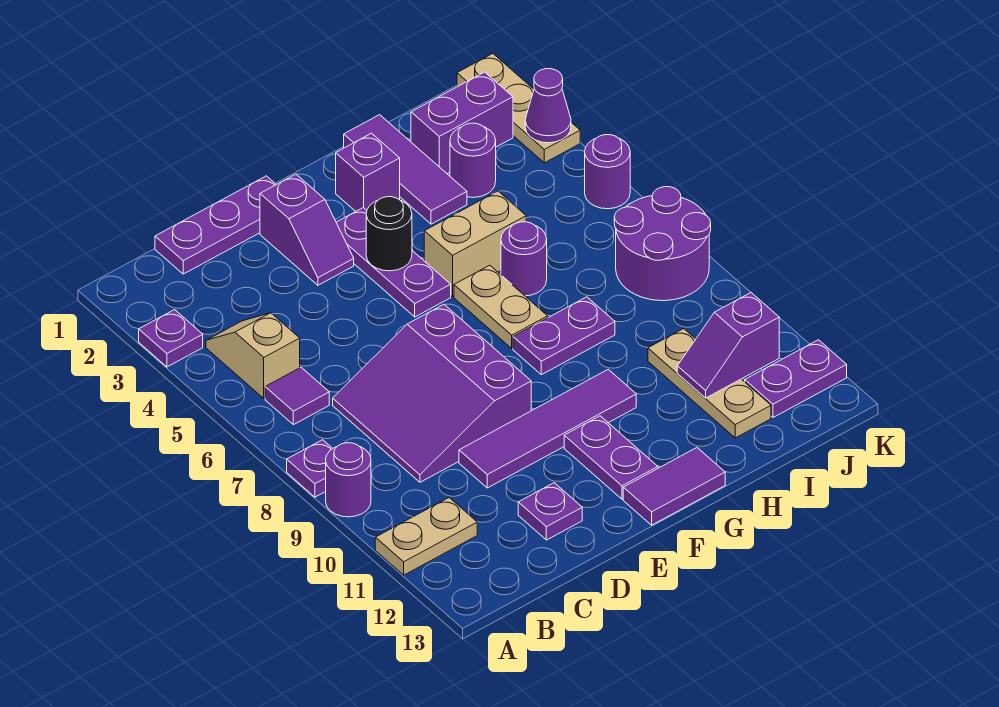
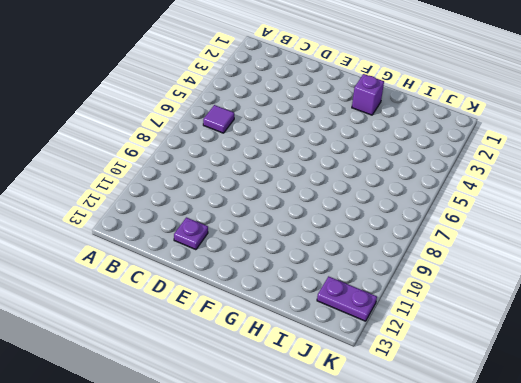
none -> purple 1x1 plate [139,310,203,367]
none -> purple 1x1 plate [287,440,333,497]
none -> purple 1x1 round brick [326,443,371,517]
none -> tan 1x2 plate [375,498,477,575]

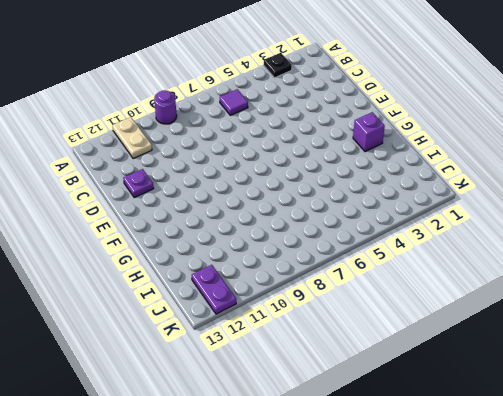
black 1x1 plate [264,53,292,78] -> purple 1x1 plate [139,310,203,367]
none -> purple 1x1 plate [287,440,333,497]
none -> tan 1x2 slope [206,313,300,398]
none -> purple 1x3 plate [155,176,276,274]
none -> purple 3x3 slope [333,304,531,482]

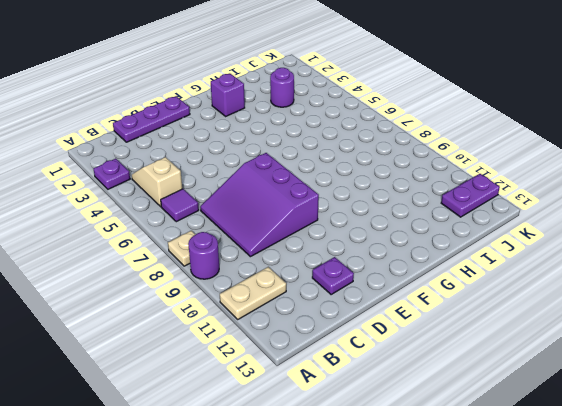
tan 1x1 plate [168,231,196,266] -> purple 1x1 plate [287,440,333,497]
none -> purple 1x4 tile [459,369,636,488]
none -> purple 1x2 slope [260,174,354,285]
none -> purple 1x3 plate [336,208,451,317]
none -> purple 1x2 plate [564,416,658,499]

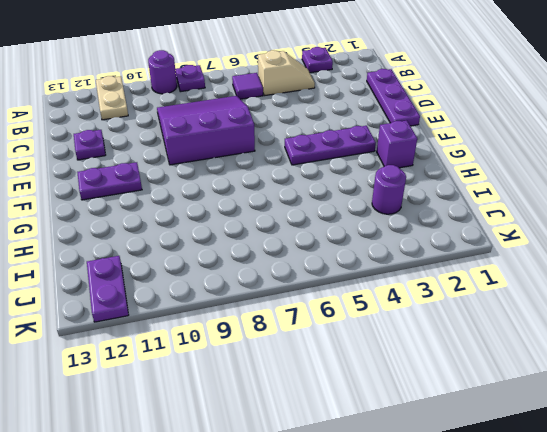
none -> purple 1x4 tile [459,369,636,488]
none -> purple 1x2 slope [260,174,354,285]
none -> purple 1x2 tile [623,448,725,525]
none -> tan 1x2 brick [424,191,526,296]

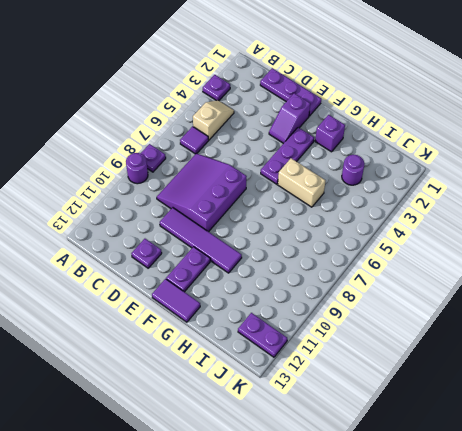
none -> tan 1x2 plate [375,498,477,575]
none -> tan 1x2 plate [454,265,548,348]
none -> purple 1x2 plate [513,297,615,375]
none -> purple 1x3 tile [344,115,467,224]

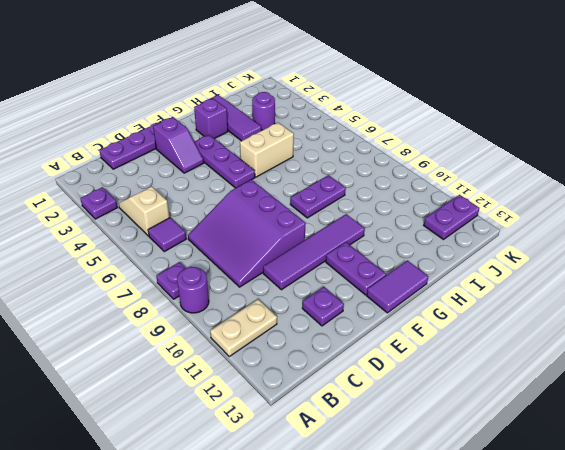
none -> tan 1x2 plate [454,265,548,348]
none -> purple 1x1 round brick [501,222,547,296]
none -> purple 1x2 brick [411,72,513,173]
none -> tan 1x3 plate [648,329,771,438]

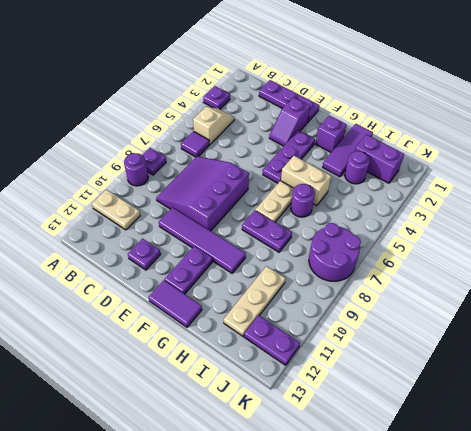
none -> tan 1x3 plate [457,54,580,163]
none -> purple 1x1 round brick [585,135,630,209]
none -> black 1x1 round brick [366,197,412,271]
none -> purple 1x2 slope [677,293,779,398]

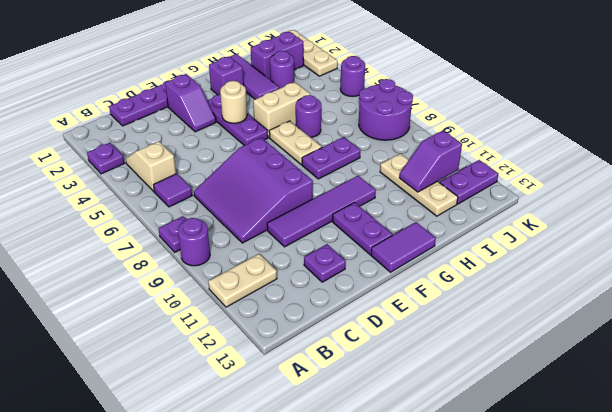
tan 1x1 round brick [220,81,247,123] -> black 1x1 round brick [366,197,412,271]
none -> purple 1x1 cone [525,69,571,143]

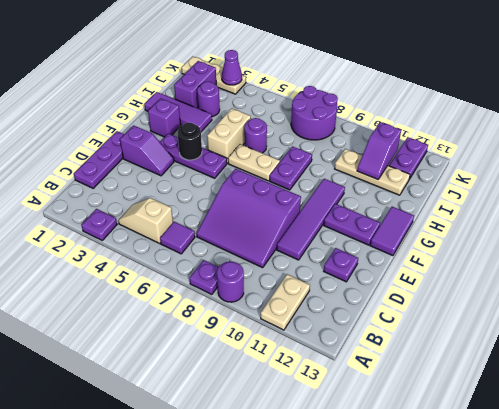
none -> purple 1x1 round brick [585,135,630,209]

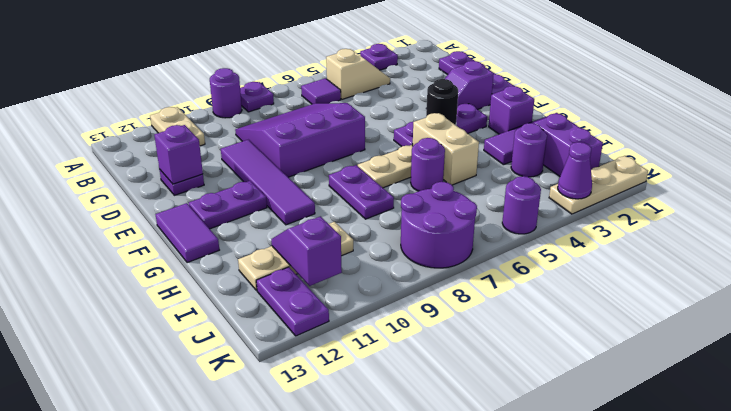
purple 1x1 brick [154,125,203,184] -> none

